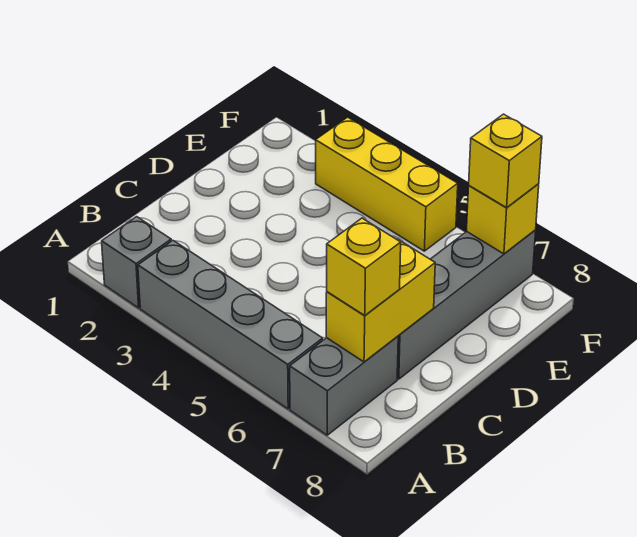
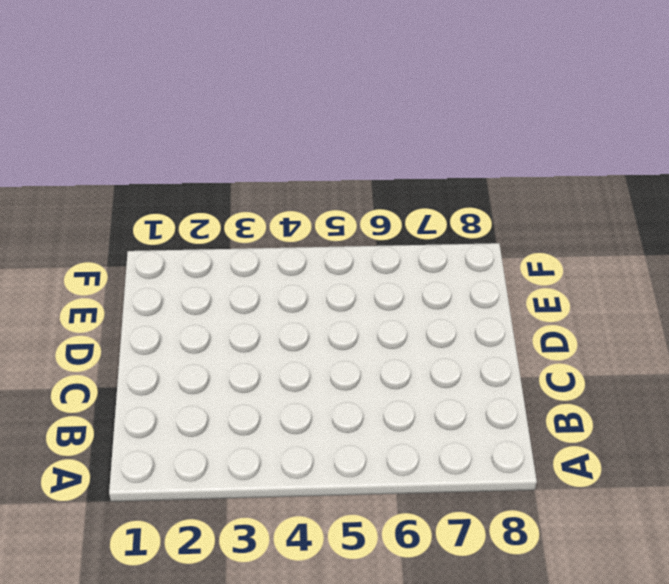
none -> grey 1x1 brick [102,217,171,308]
none -> grey 1x4 brick [138,241,323,409]

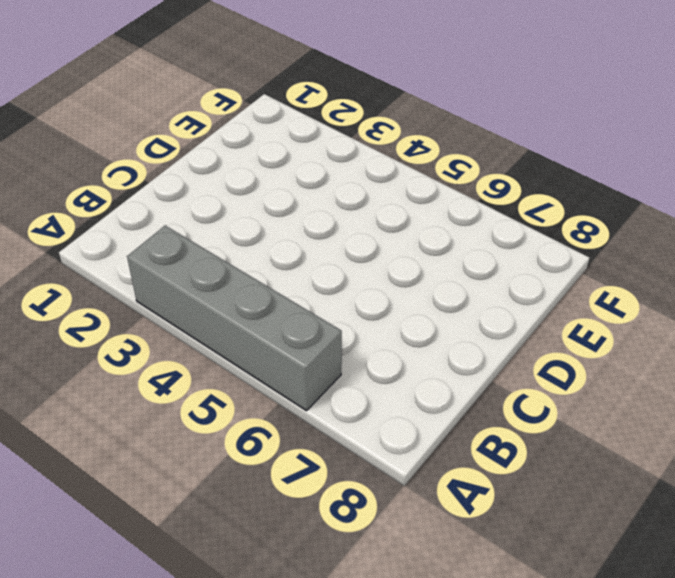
none -> grey 1x1 brick [102,217,171,308]
none -> grey 1x2 brick [290,336,398,435]

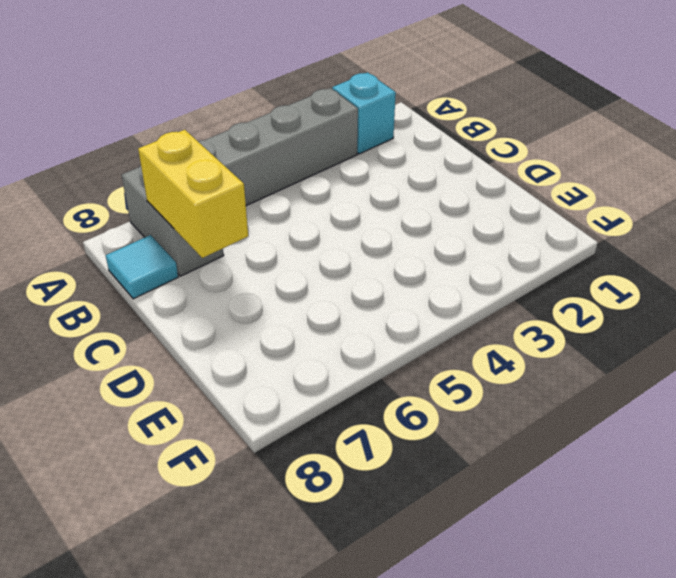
cyan 1x1 brick [332,72,396,154] -> grey 1x1 brick [102,217,171,308]
cyan 1x1 tile [106,235,178,299] -> none
none -> grey 1x4 brick [397,230,536,379]
none -> yellow 1x3 brick [316,117,458,251]

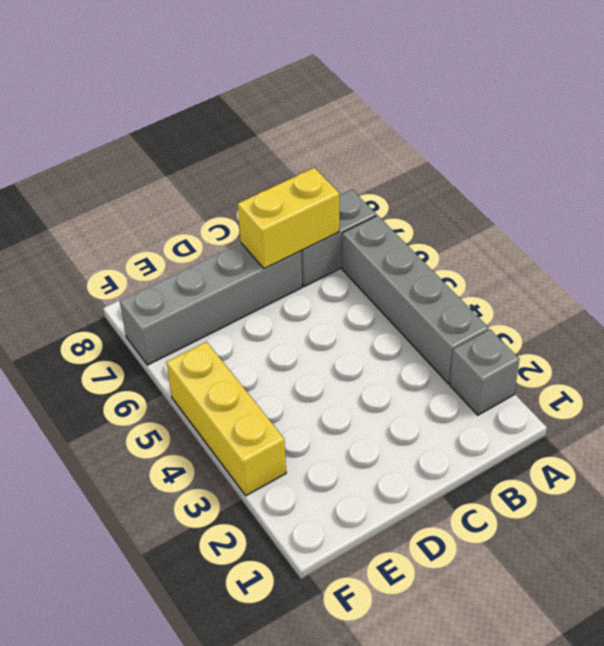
none -> yellow 1x1 brick [467,184,539,254]
none -> yellow 1x1 brick [327,218,401,315]

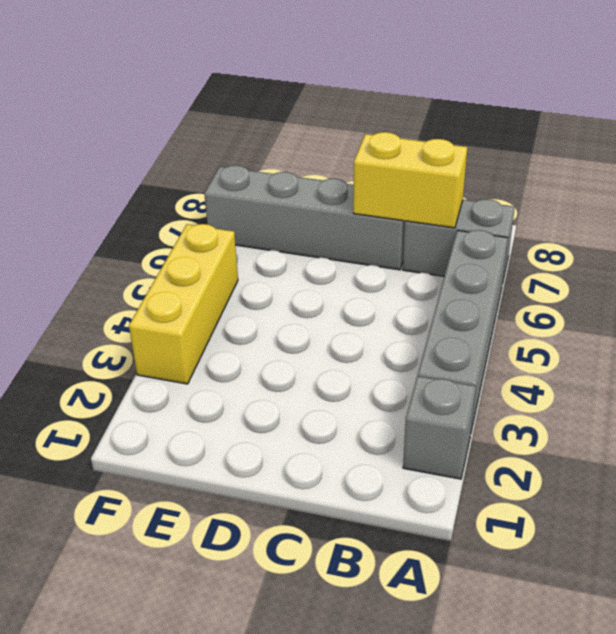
none -> yellow 1x1 brick [467,184,539,254]
none -> yellow 1x1 brick [327,218,401,315]

